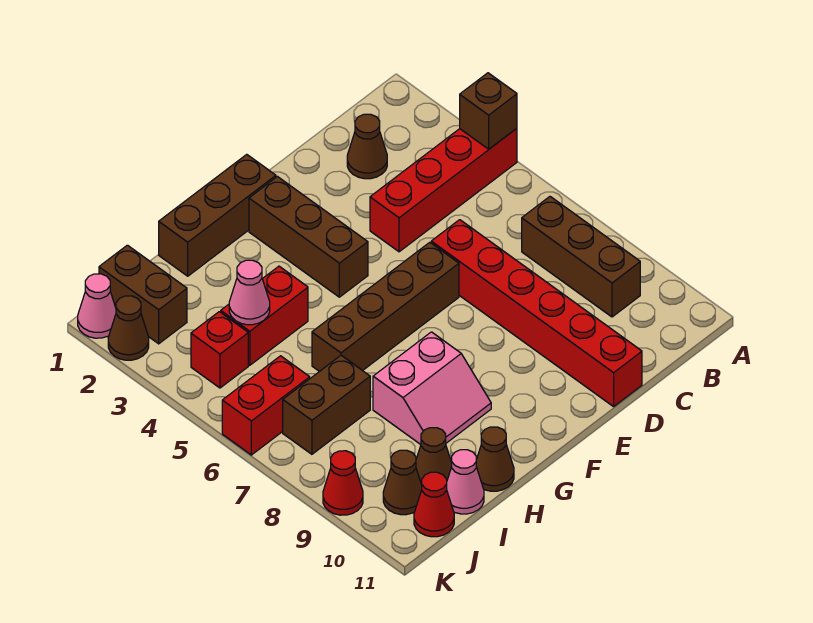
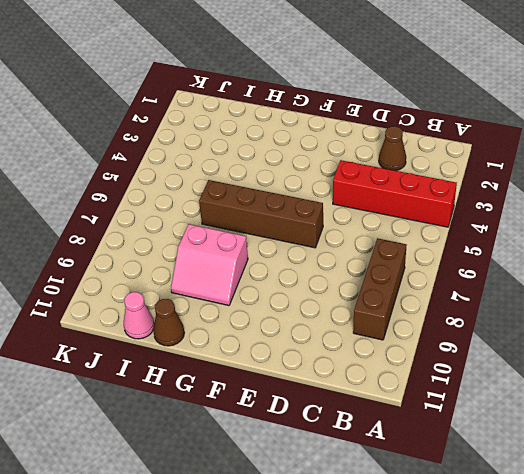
none -> red 1x6 brick [431,220,642,407]
none -> brown 1x3 brick [159,154,276,276]
none -> brown 1x3 brick [249,177,368,297]

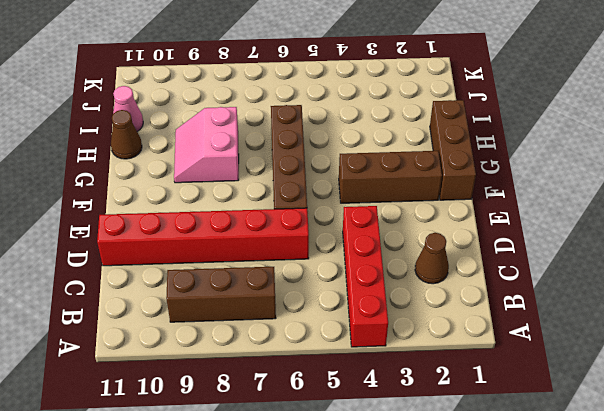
none -> red 1x2 brick [221,266,308,365]
none -> brown 1x2 brick [283,355,370,454]
none -> brown 1x1 cone [416,428,452,485]

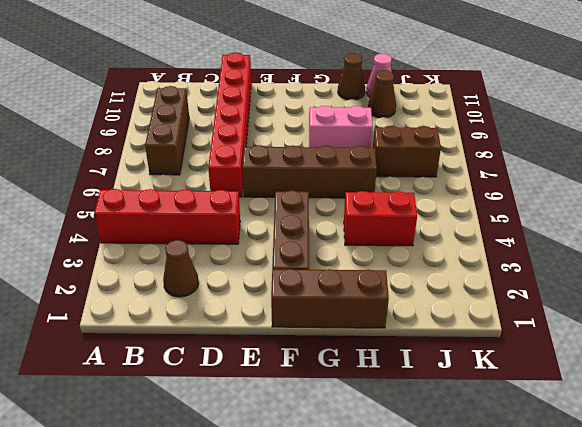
none -> brown 1x2 brick [99,245,187,344]
none -> red 1x1 brick [191,312,248,388]
none -> red 1x2 brick [222,356,310,455]

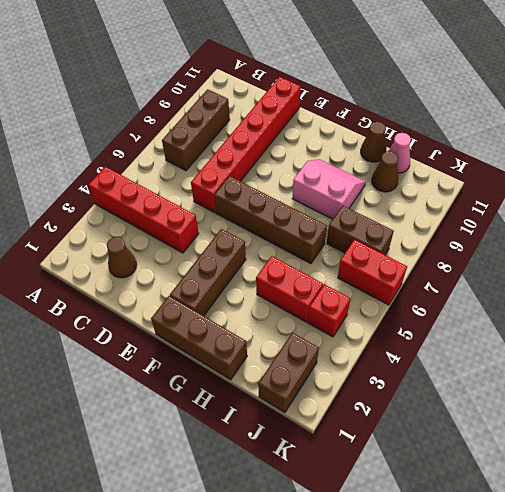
none -> brown 1x1 cone [383,450,422,515]
none -> red 1x1 cone [414,472,454,537]
none -> pink 1x1 cone [78,274,116,338]

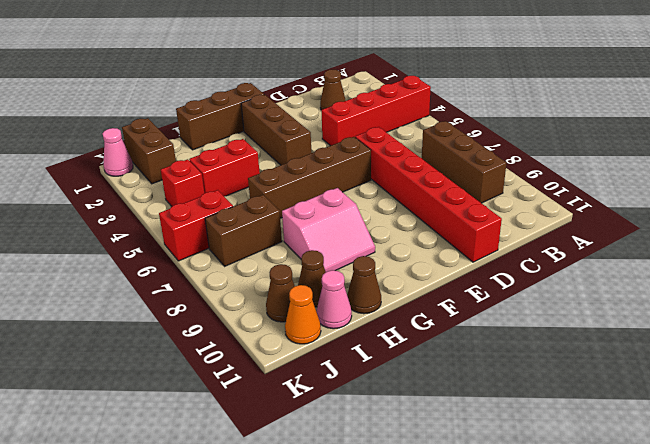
orange 1x1 cone [285,285,321,344] -> red 1x1 cone [414,472,454,537]
none -> brown 1x1 cone [108,296,149,360]
none -> red 1x1 cone [323,451,363,515]
none -> brown 1x1 brick [460,73,517,149]

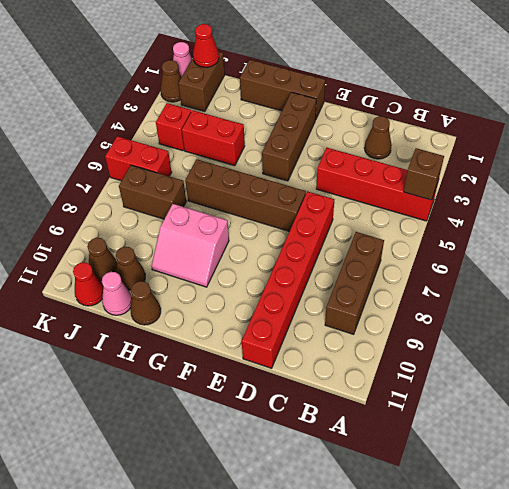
red 1x1 cone [193,24,219,67] -> red 1x1 cone moved to [323,451,363,515]
none -> pink 1x1 cone [229,260,270,325]

